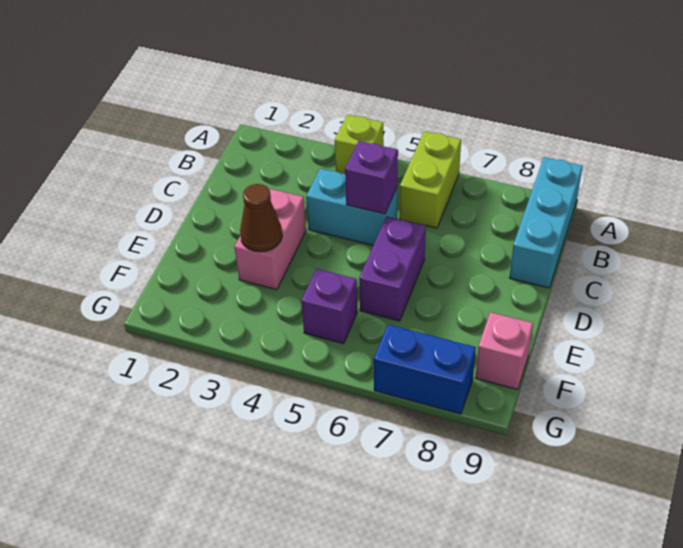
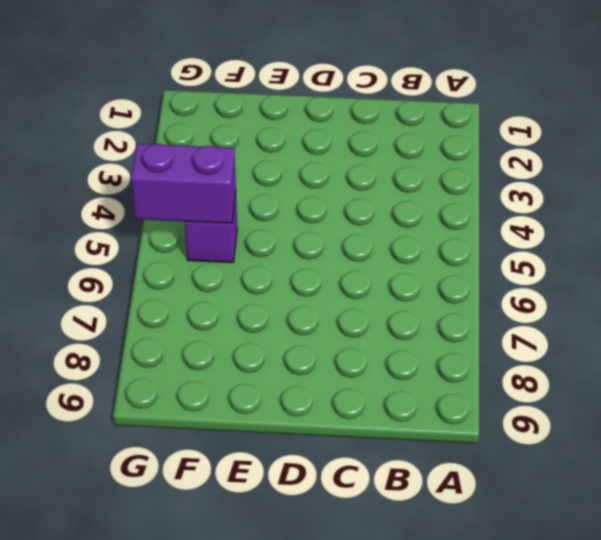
purple 1x2 brick [131,144,236,223] -> purple 1x2 brick moved to [359,217,426,321]
none -> lime 1x1 brick [335,115,384,174]
none -> lime 1x2 brick [400,131,461,228]

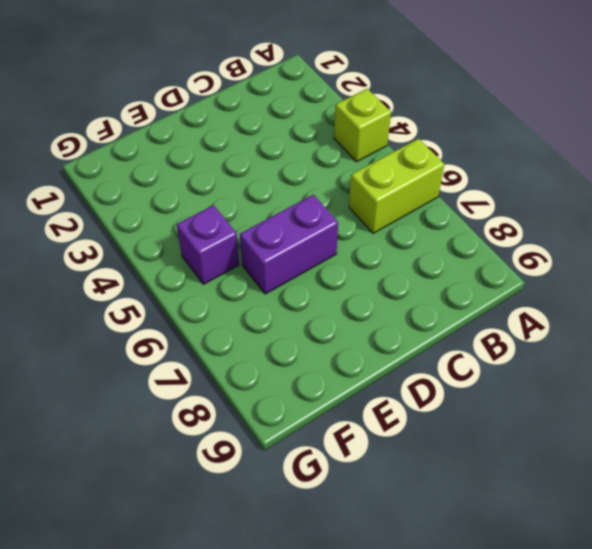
none -> cyan 1x3 brick [510,157,583,288]
none -> cyan 1x2 brick [306,169,398,245]

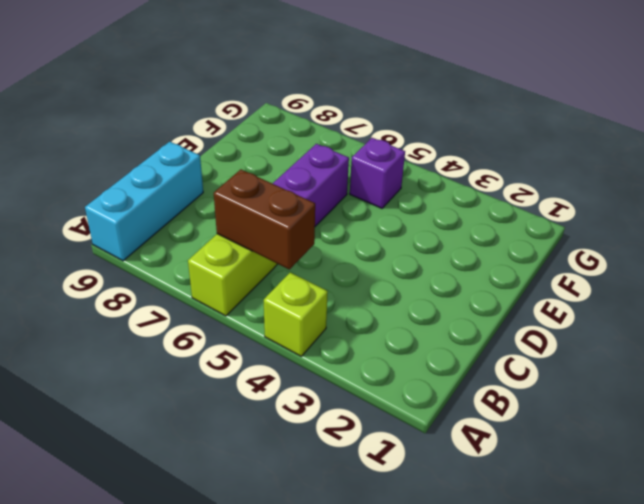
brown 1x2 brick [214,169,315,269] -> none
none -> cyan 1x2 brick [306,169,398,245]
none -> pink 1x2 brick [235,189,306,290]

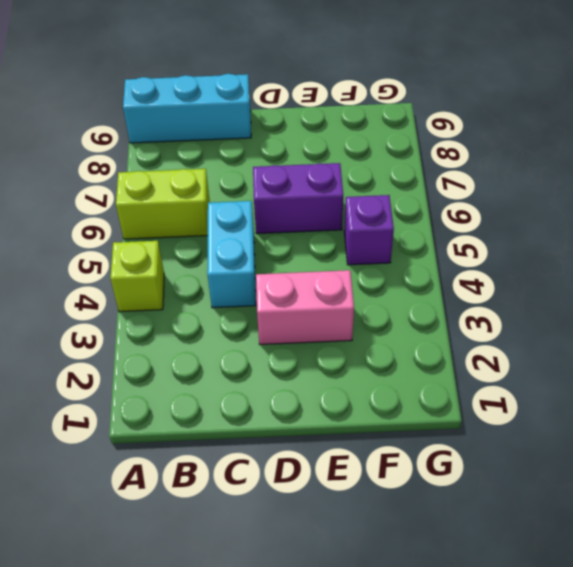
none -> pink 1x1 brick [476,312,533,390]
none -> blue 1x2 brick [374,325,476,414]

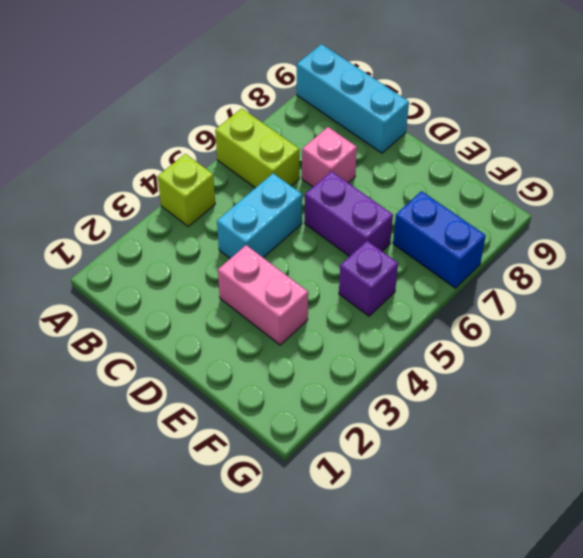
pink 1x1 brick [302,127,357,187] -> pink 1x1 brick moved to [476,312,533,390]
blue 1x2 brick [393,191,486,288] -> blue 1x2 brick turned to [374,325,476,414]
none -> purple 1x1 brick [345,141,398,214]
none -> brown 1x1 cone [240,184,282,252]

